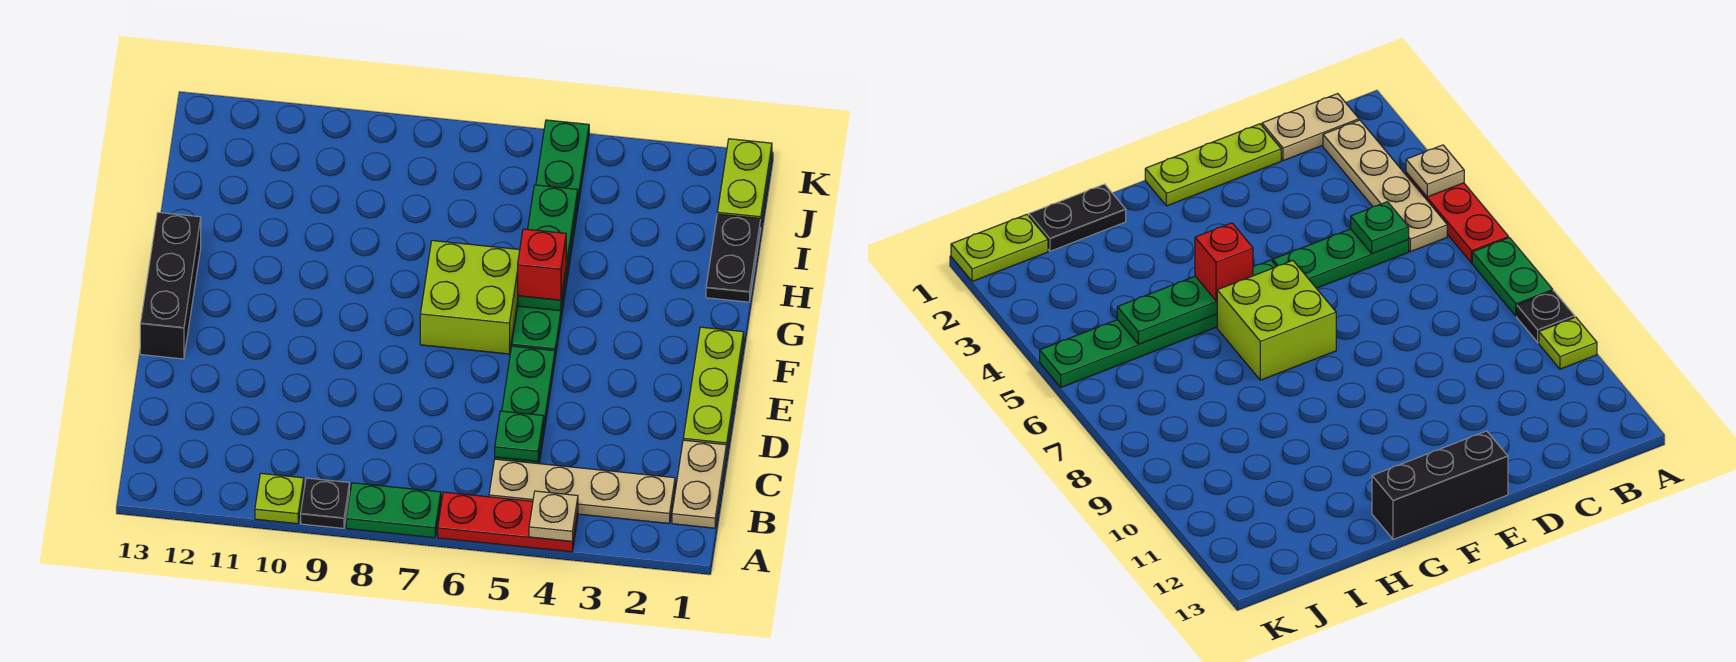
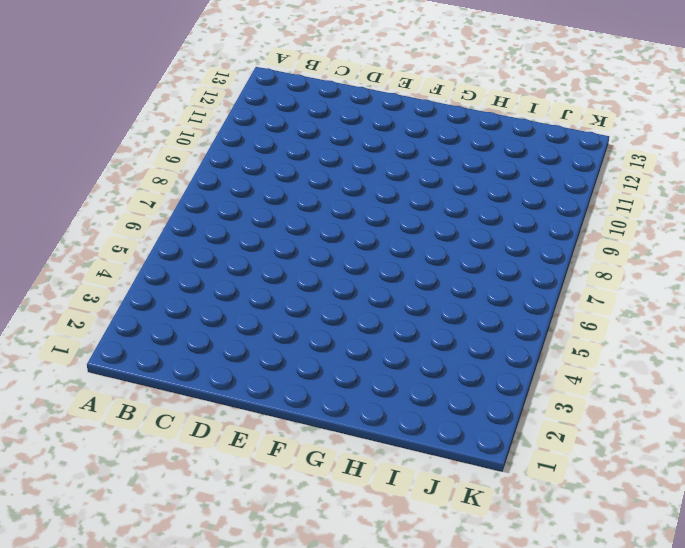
none -> red 1x3 plate [438,492,578,552]
none -> green 1x2 plate [346,483,441,538]
none -> black 1x1 plate [301,478,349,528]

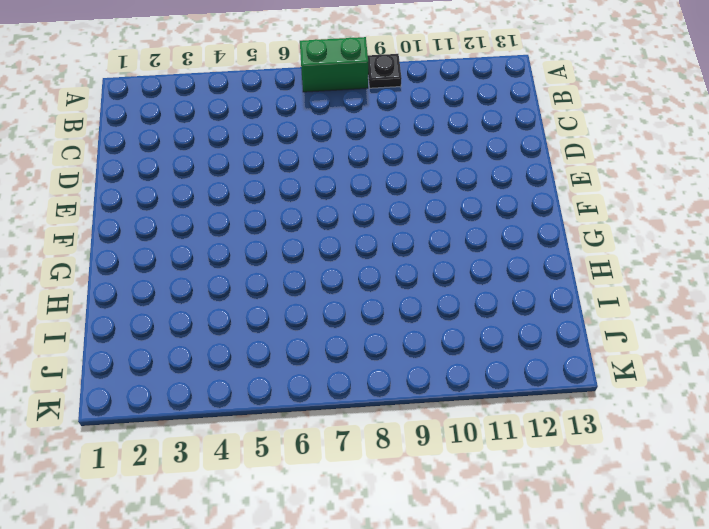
green 1x2 brick [300,37,368,92] -> green 1x2 plate [346,483,441,538]
none -> red 1x3 plate [438,492,578,552]
none -> lime 1x1 plate [255,473,304,524]
none -> tan 1x2 plate [672,440,727,528]

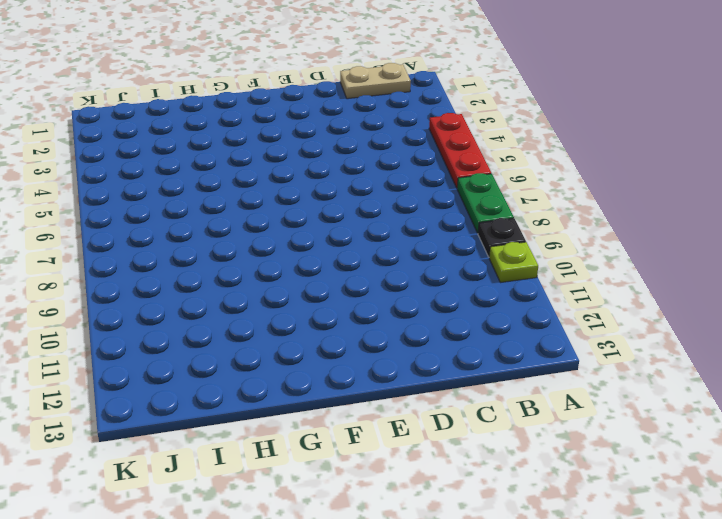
none -> tan 1x4 plate [489,459,675,524]
none -> green 1x3 plate [495,346,555,464]
none -> lime 1x3 plate [683,327,744,448]

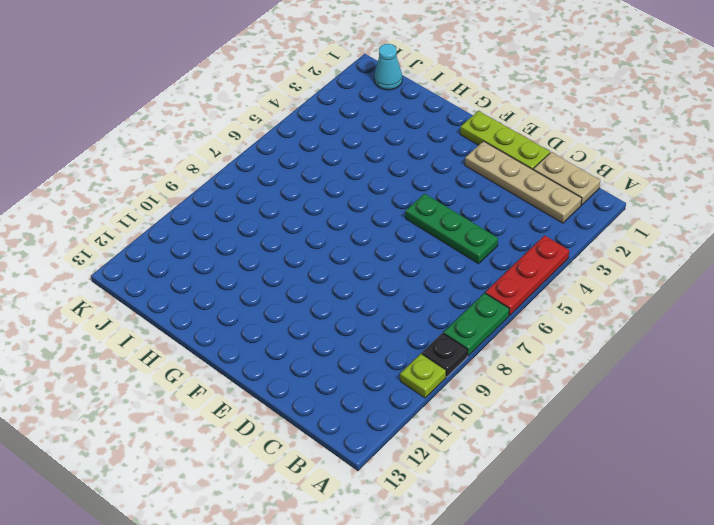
tan 1x4 plate [465,141,582,223] -> tan 1x4 plate turned to [489,459,675,524]
cyan 1x1 cone [374,44,402,90] -> lime 1x2 plate [717,139,772,223]
none -> black 1x3 brick [140,212,201,359]
none -> green 1x6 plate [512,120,589,358]
none -> lime 2x2 brick [420,241,520,354]

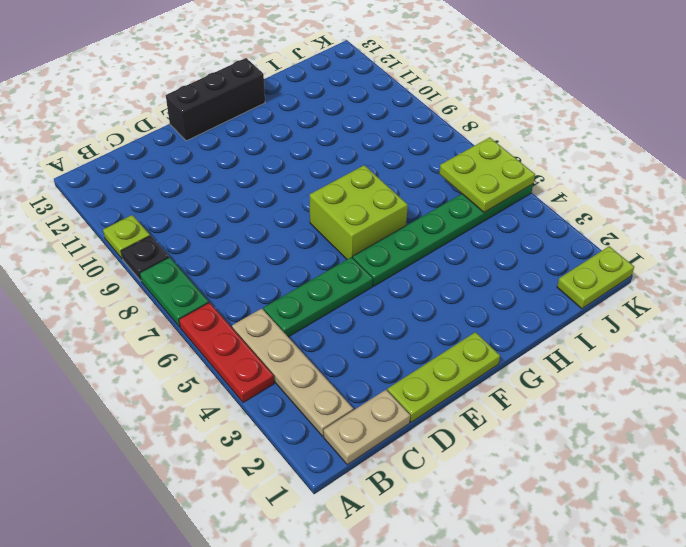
lime 2x2 plate [439,137,535,212] -> none
none -> black 1x2 plate [706,214,761,302]
none -> tan 1x1 plate [529,491,578,541]
none -> green 1x1 plate [495,411,544,461]

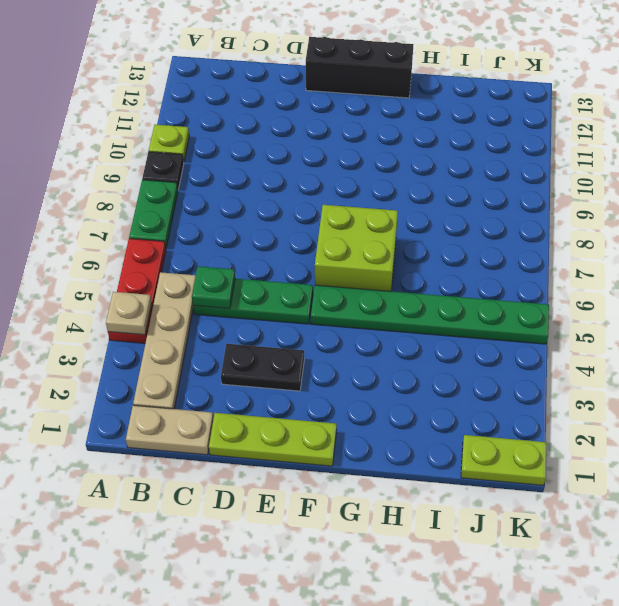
black 1x2 plate [221,344,304,391] -> black 1x2 plate moved to [706,214,761,302]
none -> green 1x3 plate [518,185,578,311]
none -> red 1x1 brick [518,229,566,300]

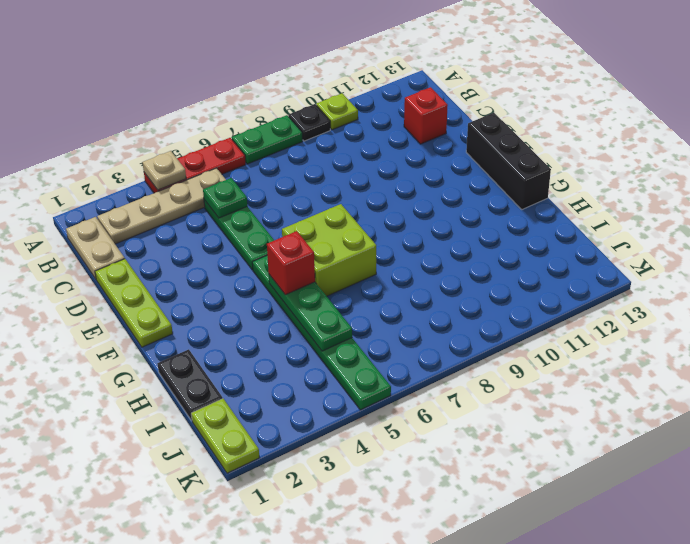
red 1x1 brick [404,87,448,144] -> none

